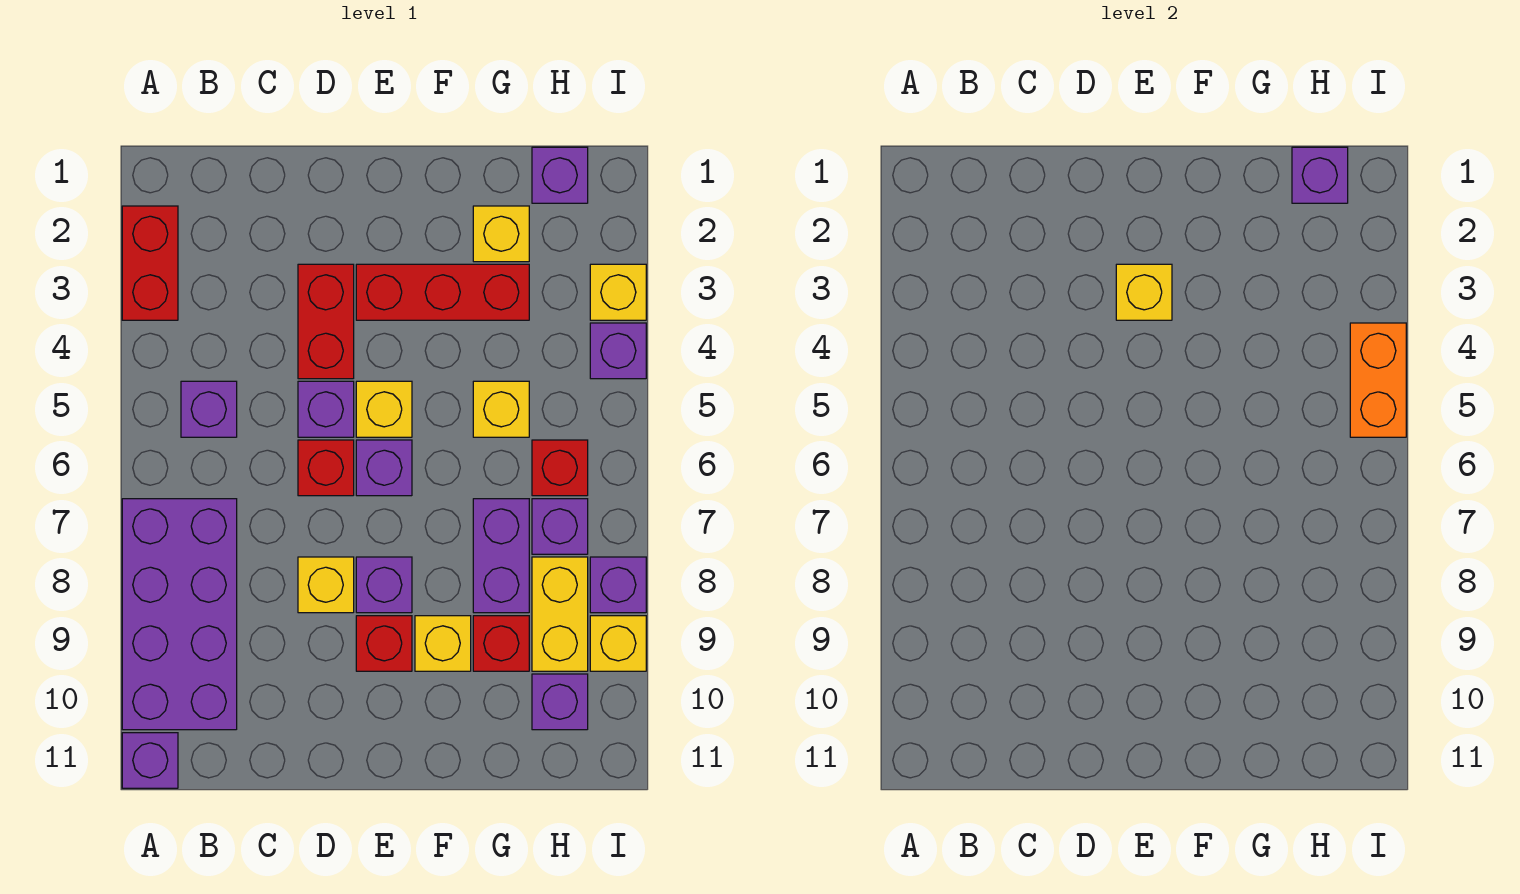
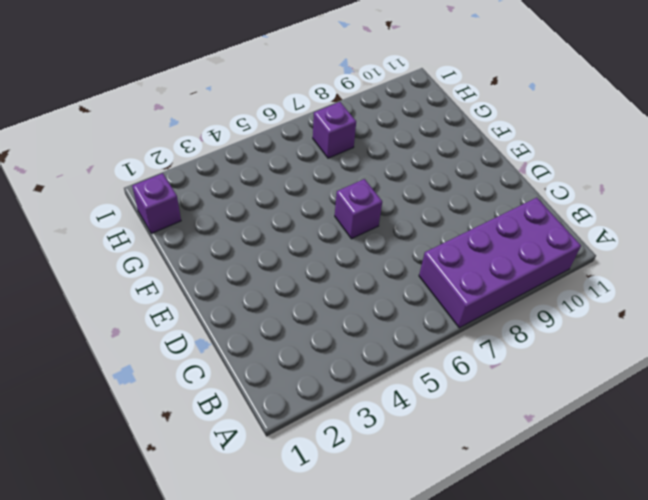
none -> red 1x2 brick [122,206,178,320]
none -> purple 1x1 brick [122,733,178,788]
none -> purple 1x1 brick [181,381,237,437]
none -> red 1x2 brick [298,264,354,379]

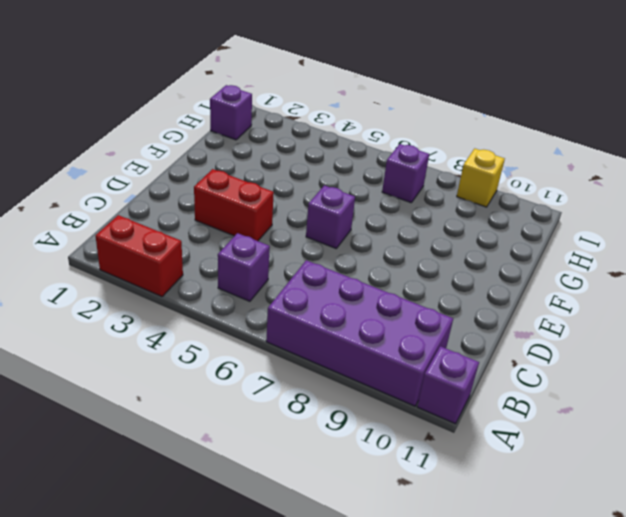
none -> purple 1x1 brick [298,381,354,437]
none -> red 1x1 brick [298,440,354,496]
none -> yellow 1x1 brick [298,557,354,613]
none -> red 1x3 brick [356,264,529,320]

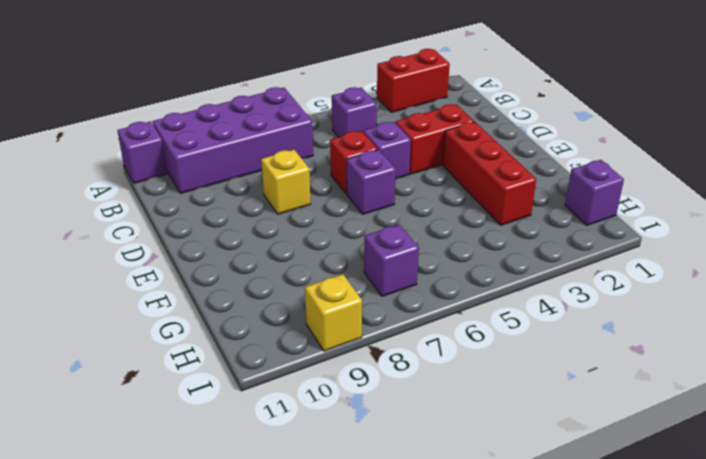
none -> yellow 1x1 brick [356,381,412,437]
none -> purple 1x1 brick [356,557,412,613]
none -> red 1x1 brick [356,616,412,671]
none -> yellow 1x1 brick [415,616,471,671]

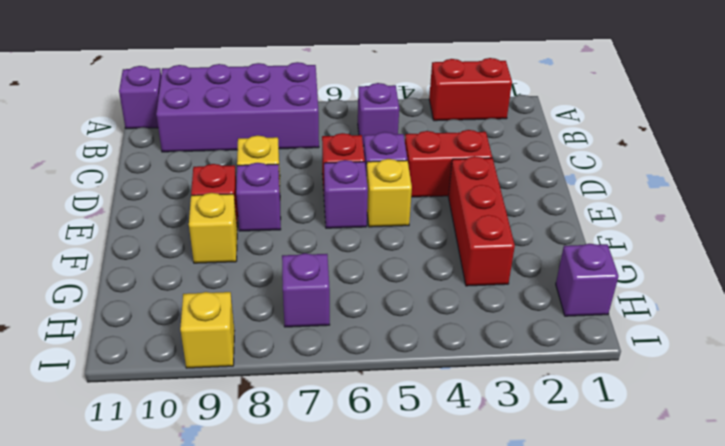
none -> yellow 1x1 brick [473,206,529,262]
none -> yellow 1x1 brick [473,381,529,437]
none -> purple 1x2 brick [473,499,529,613]
none -> red 1x1 brick [473,616,529,671]

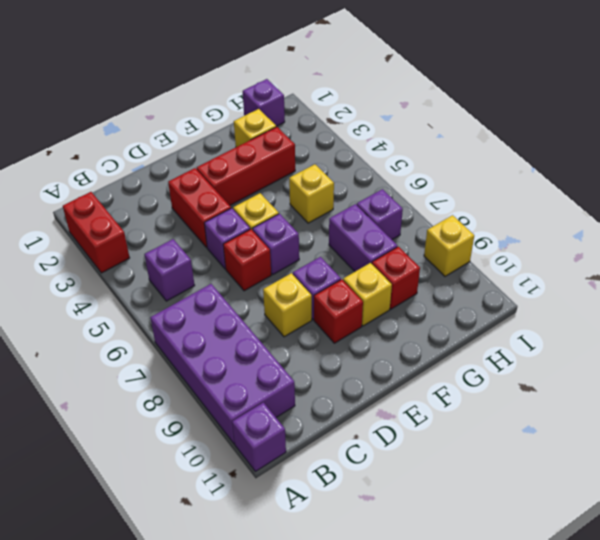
none -> red 1x1 brick [532,440,588,496]
none -> yellow 1x2 brick [532,557,588,671]
none -> purple 1x1 brick [532,674,588,730]
none -> yellow 1x1 brick [590,264,646,320]

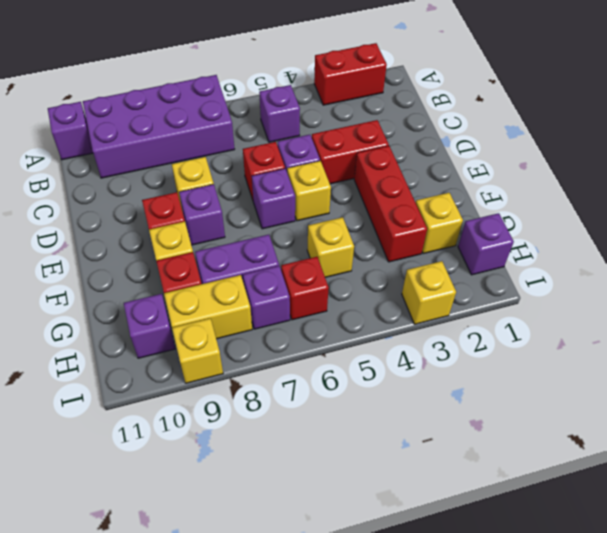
none -> purple 1x1 brick [590,323,646,379]
none -> purple 1x1 brick [590,557,646,613]
none -> yellow 1x1 brick [1116,264,1172,320]
none -> purple 1x1 brick [1292,147,1348,203]

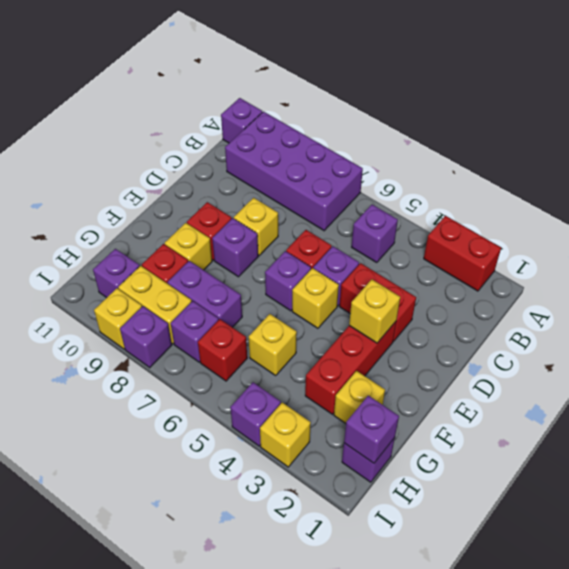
none -> orange 1x2 brick [1350,323,1406,437]

